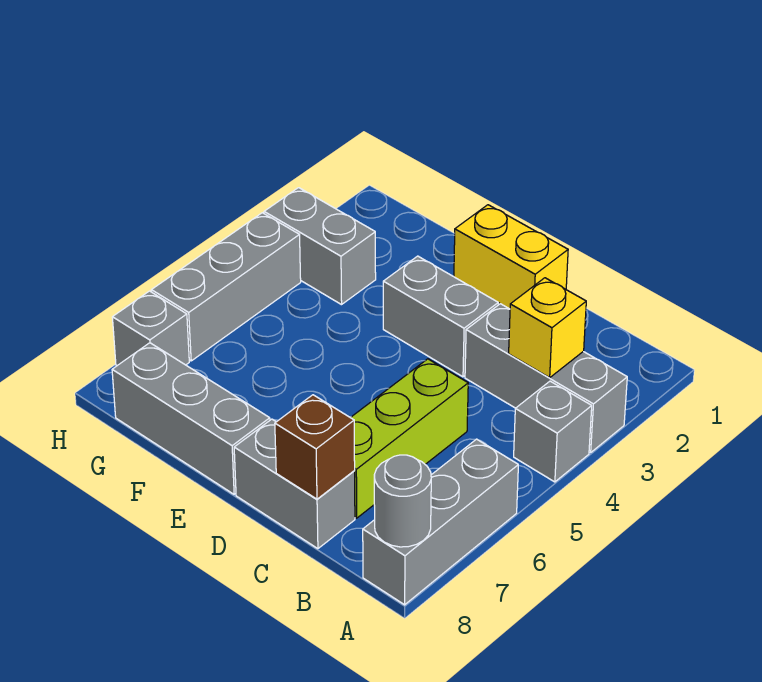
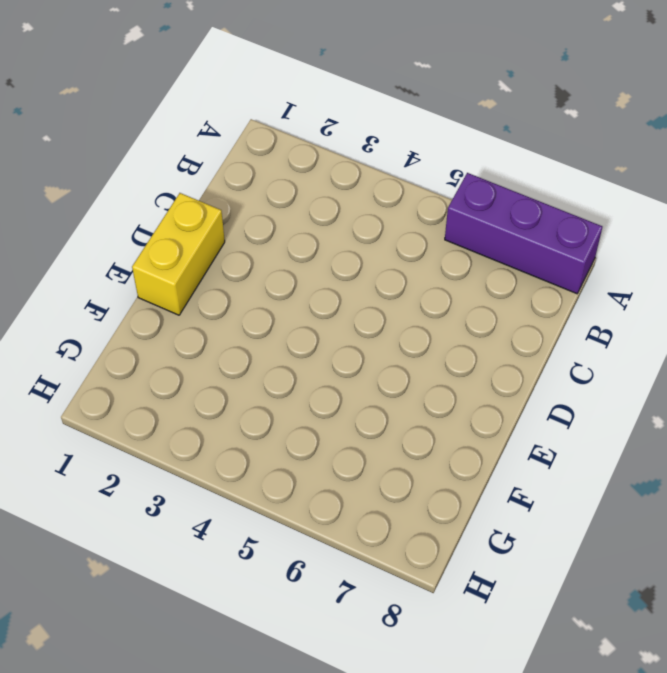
purple 1x3 brick [445,173,602,294] -> grey 1x3 brick [363,439,518,605]
none -> grey 1x3 brick [465,304,627,453]
none -> grey 1x1 brick [514,381,592,482]
none -> lime 1x3 brick [351,359,468,518]

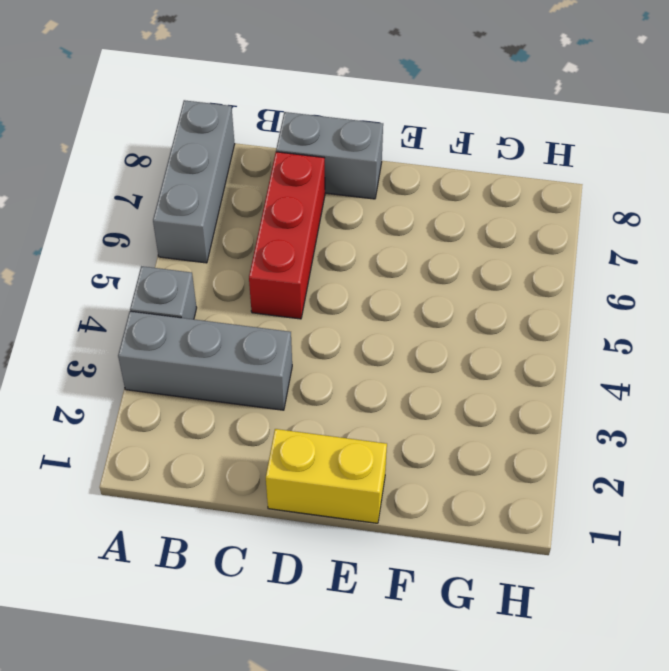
red 1x3 brick [249,152,325,319] -> lime 1x3 brick [351,359,468,518]
none -> grey 1x2 brick [383,256,498,377]
none -> grey 1x3 brick [112,343,270,494]
none -> grey 1x2 brick [264,188,376,305]

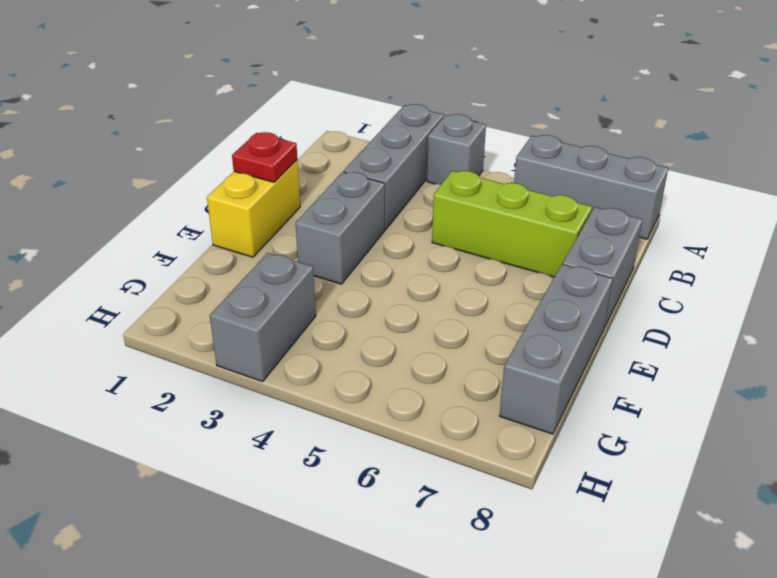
red 1x1 plate [232,132,297,182] -> none
none -> grey 1x3 brick [151,213,301,361]
none -> grey 1x1 brick [112,291,189,366]
none -> grey 1x1 round brick [374,455,431,547]

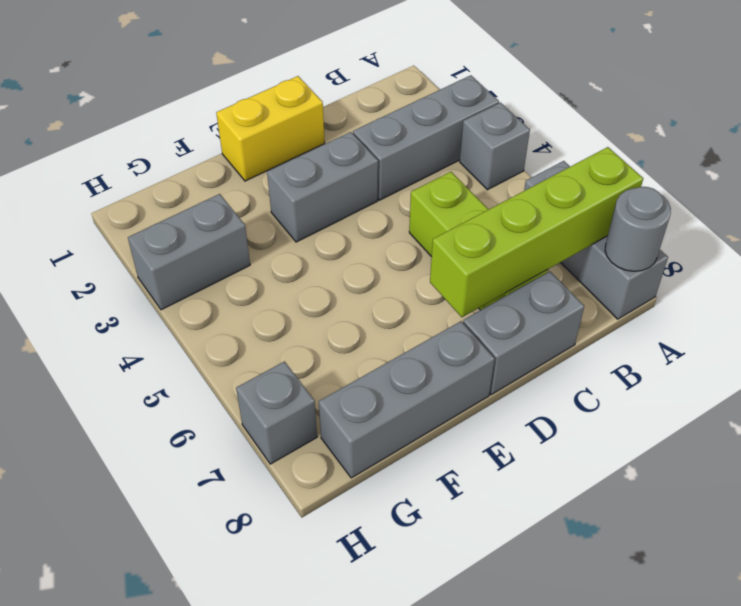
lime 1x4 brick [430,147,643,317] -> none
none -> grey 1x3 brick [151,213,301,361]
none -> yellow 1x1 brick [509,278,586,378]
none -> brown 1x1 brick [275,395,355,499]

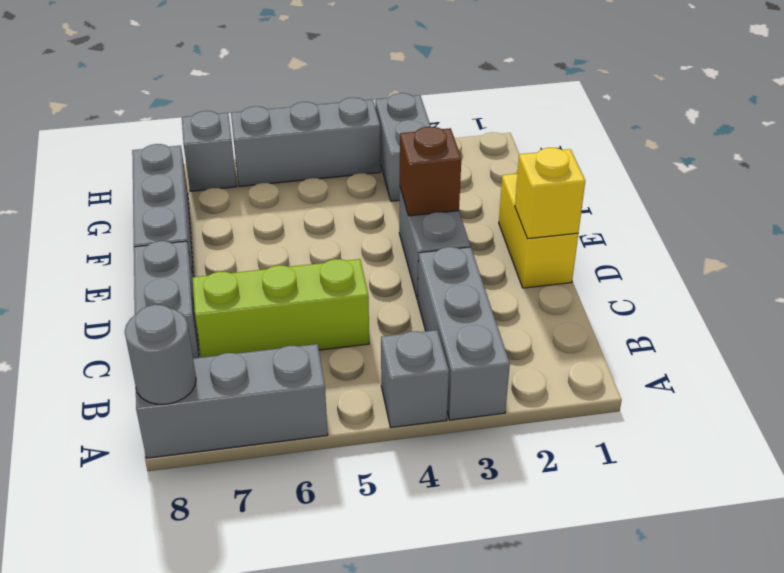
yellow 1x1 brick [515,148,585,239] -> yellow 1x1 brick moved to [509,278,586,378]
brown 1x1 brick [400,127,461,216] -> brown 1x1 brick moved to [275,395,355,499]

